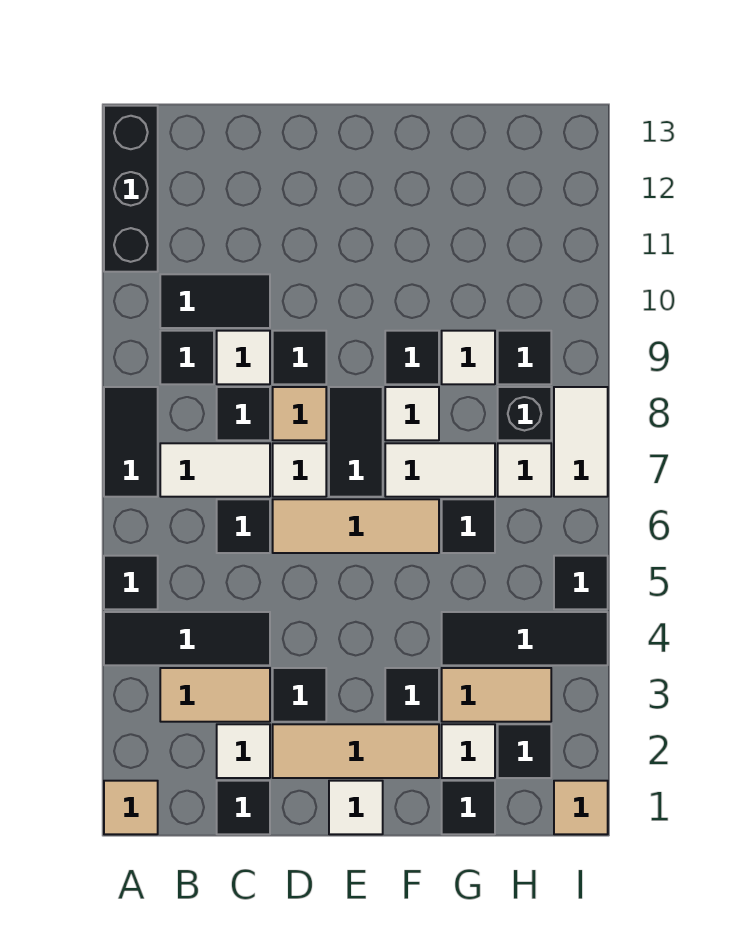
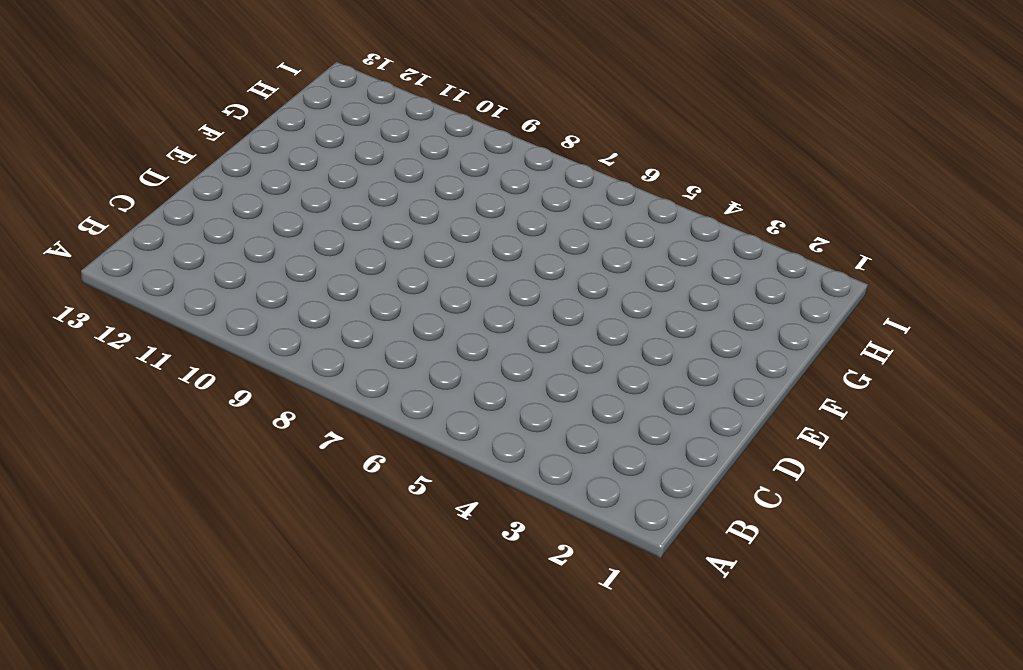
none -> tan 1x1 tile [104,781,158,834]
none -> black 1x3 tile [104,612,270,665]
none -> black 1x1 tile [104,556,158,609]
none -> black 1x2 tile [104,387,158,497]

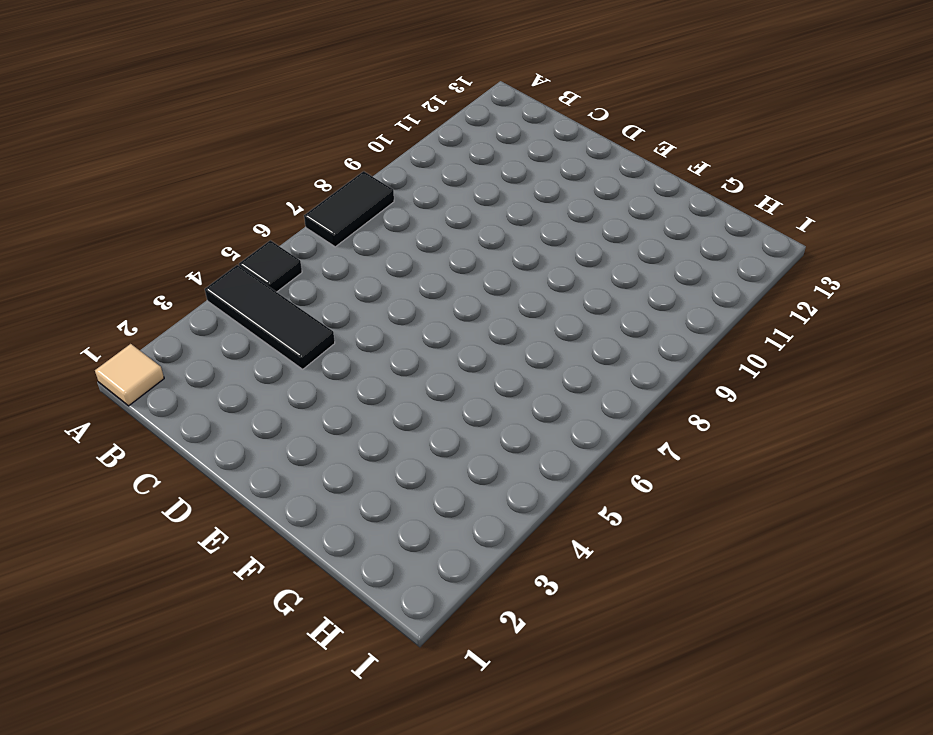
none -> black 1x3 brick [104,106,158,272]
none -> tan 1x2 tile [160,668,270,722]
none -> white 1x2 tile [160,443,270,497]
none -> black 1x1 tile [160,331,214,384]

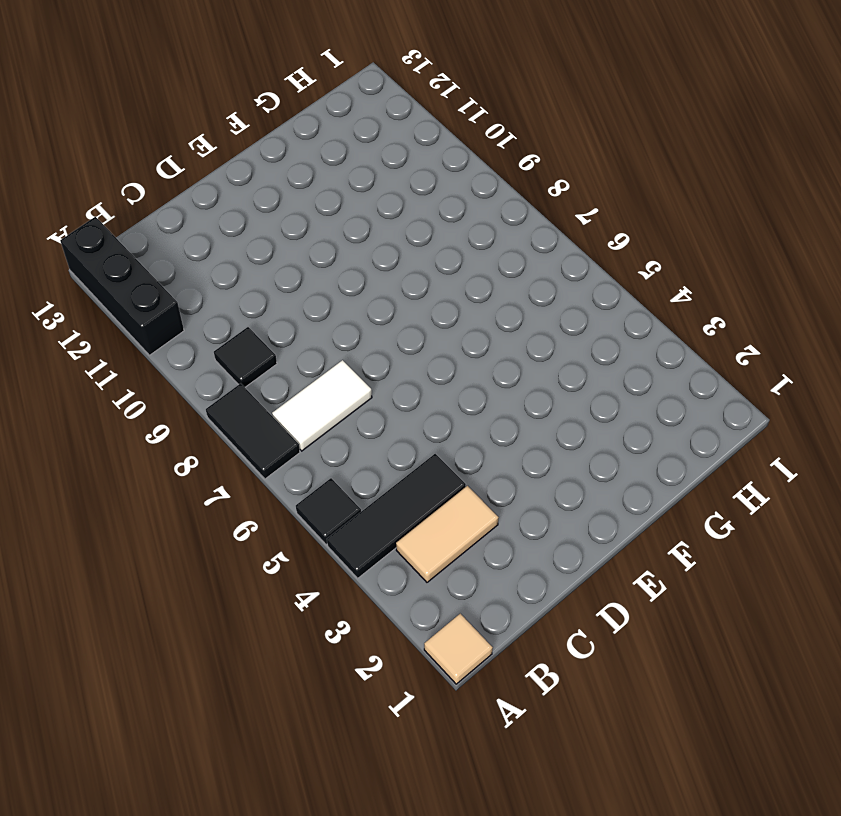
none -> black 1x2 tile [160,274,270,328]
none -> black 1x1 tile [217,781,270,834]
none -> white 1x1 tile [217,724,270,778]
none -> black 1x1 tile [217,499,270,553]

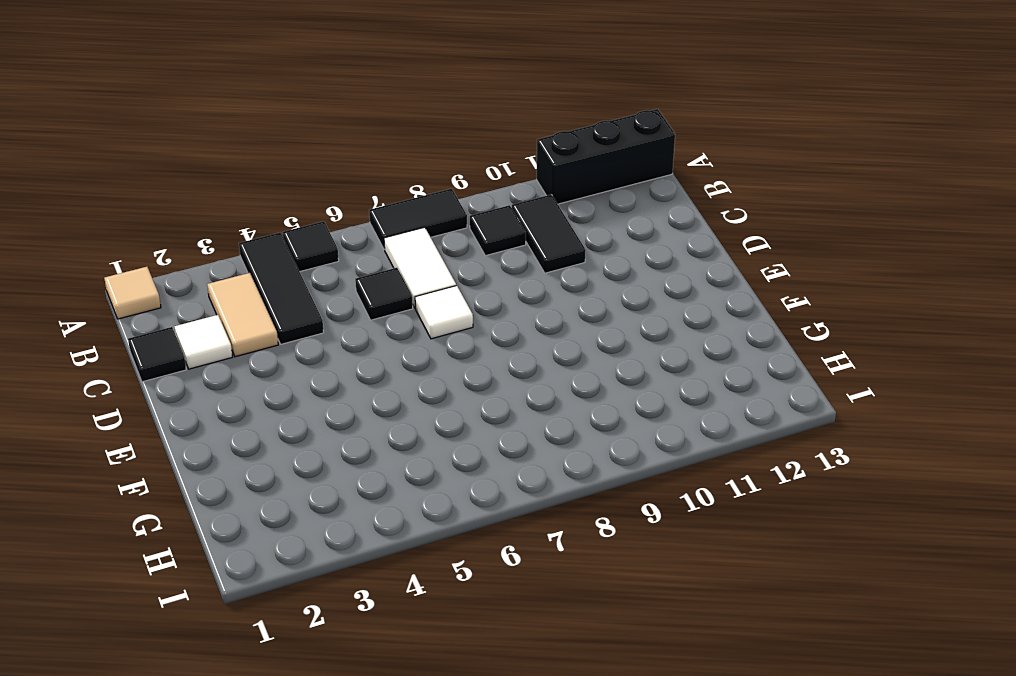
none -> black 1x1 tile [217,387,270,440]
none -> white 1x1 tile [217,331,270,384]
none -> tan 1x3 tile [273,724,439,778]
none -> black 1x1 tile [273,668,326,722]

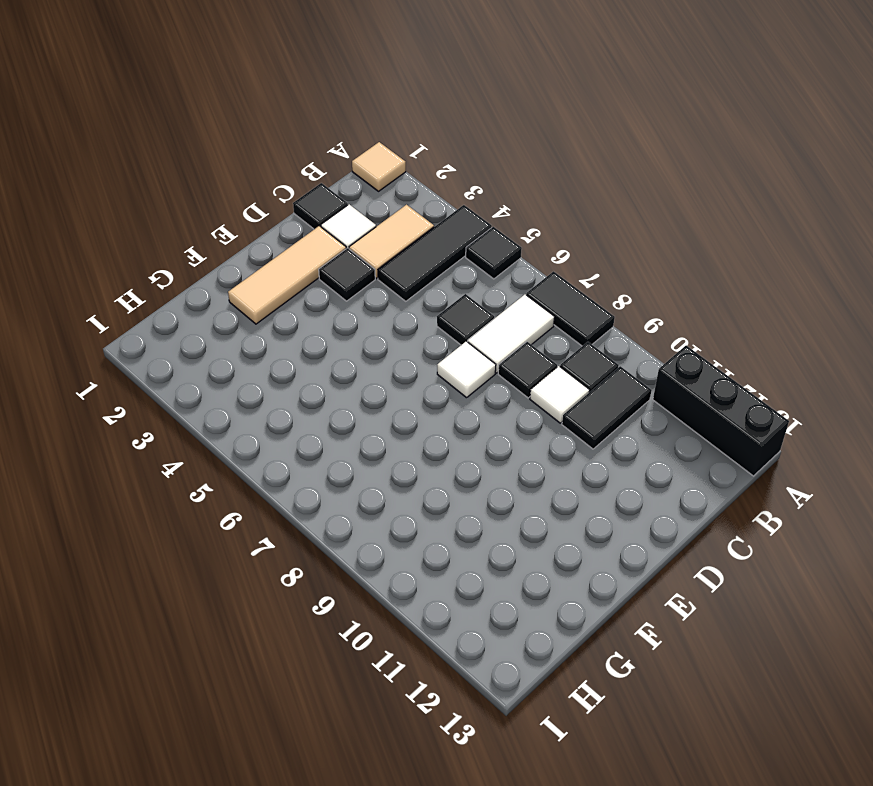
none -> tan 1x3 tile [273,499,439,553]
none -> tan 1x1 tile [273,387,326,440]
none -> black 1x1 tile [273,331,326,384]
none -> white 1x1 tile [329,781,383,834]

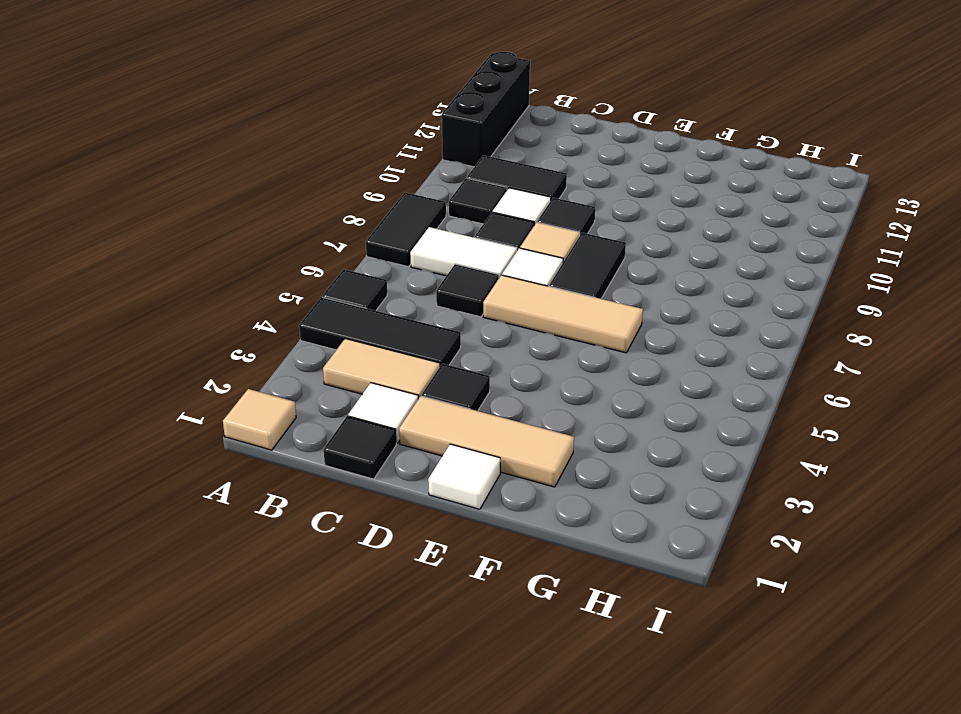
none -> black 1x1 tile [385,668,439,722]
none -> white 1x2 tile [385,443,495,497]
none -> white 1x1 tile [385,387,439,440]
none -> black 1x1 tile [385,331,439,384]

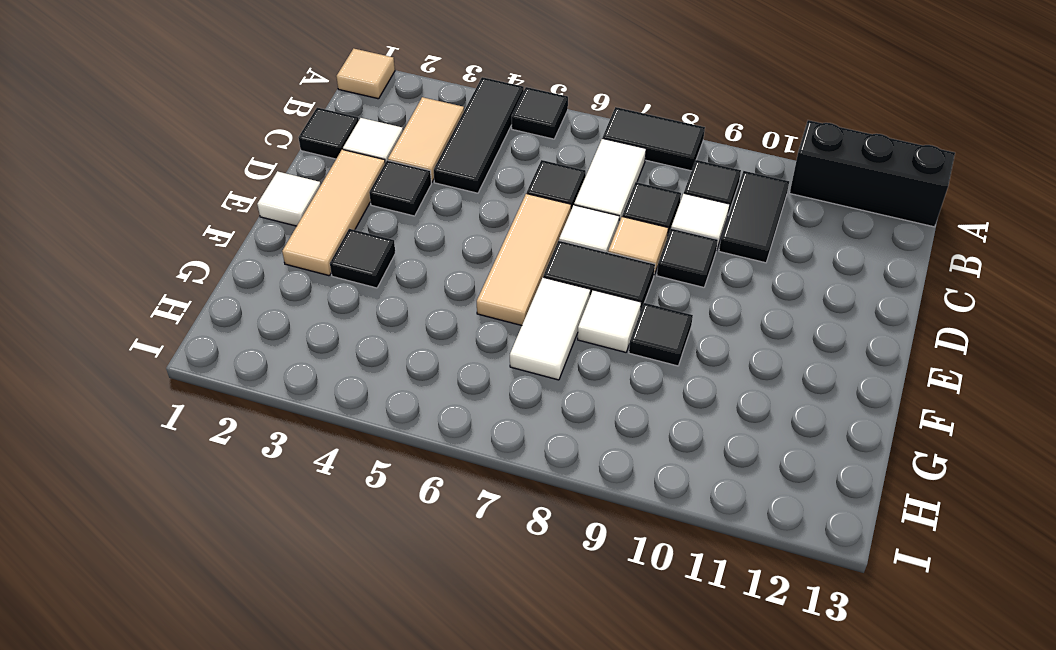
none -> black 1x1 tile [442,781,495,834]
none -> white 1x1 tile [442,724,495,778]
none -> tan 1x2 tile [442,668,551,722]
none -> black 1x3 tile [442,612,608,665]

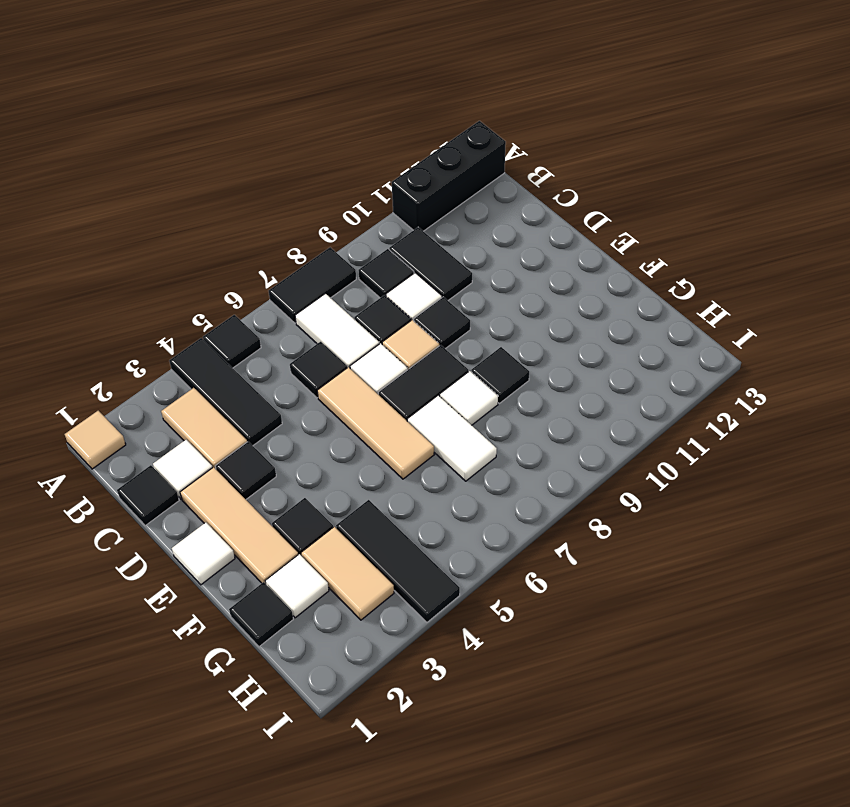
none -> black 1x1 tile [442,499,495,553]
none -> white 1x1 tile [442,331,495,384]
none -> black 1x1 tile [498,724,551,778]
none -> white 1x1 tile [498,443,551,497]

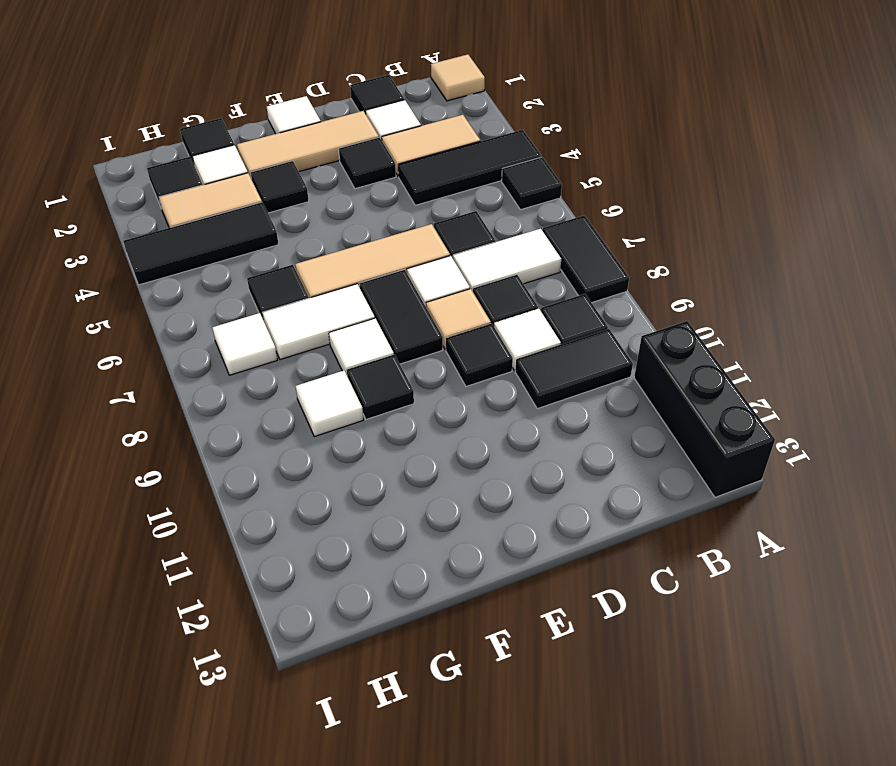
none -> black 1x1 brick [498,387,551,440]
none -> black 1x1 tile [498,331,551,384]
none -> tan 1x1 tile [554,781,608,834]
none -> black 1x1 tile [554,556,608,609]

